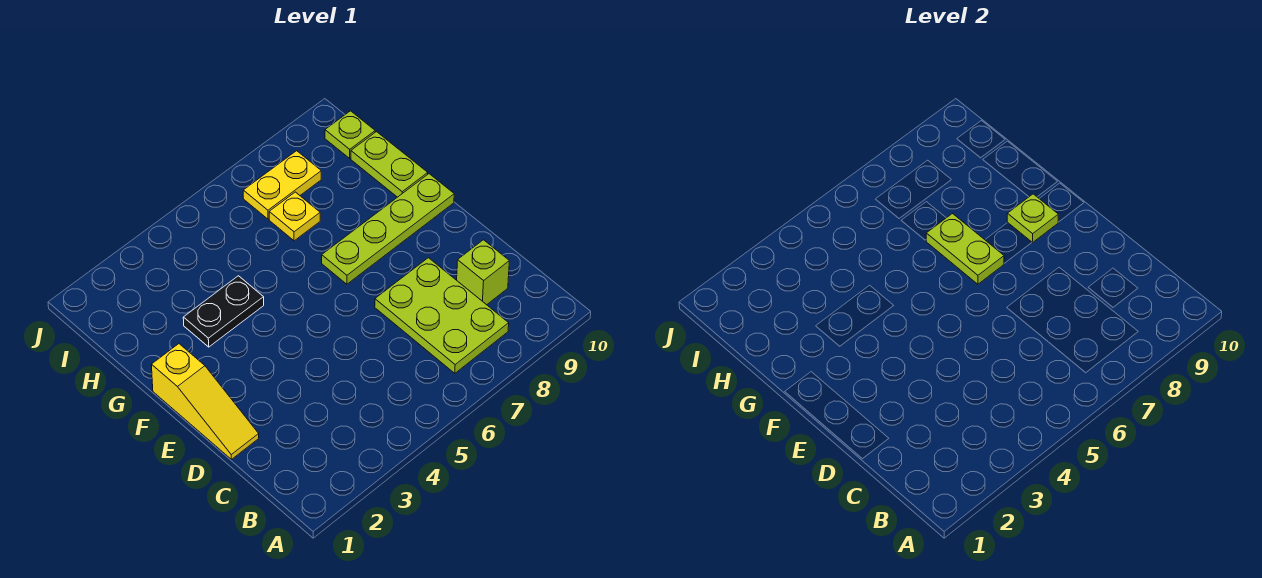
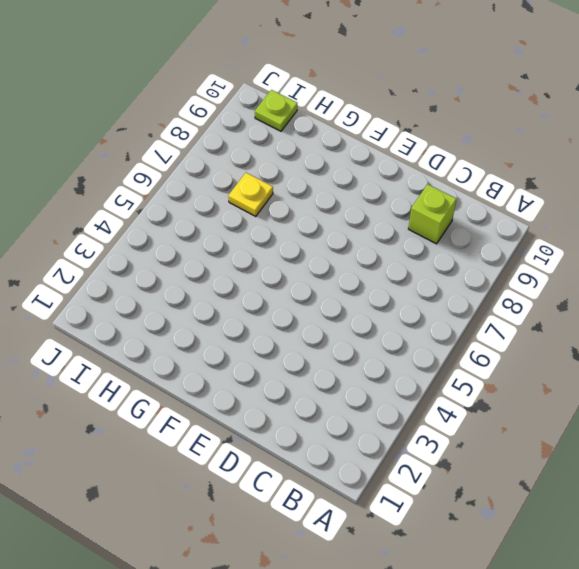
none -> lime 2x3 plate [375,258,509,373]
none -> yellow 1x3 slope [151,344,259,459]

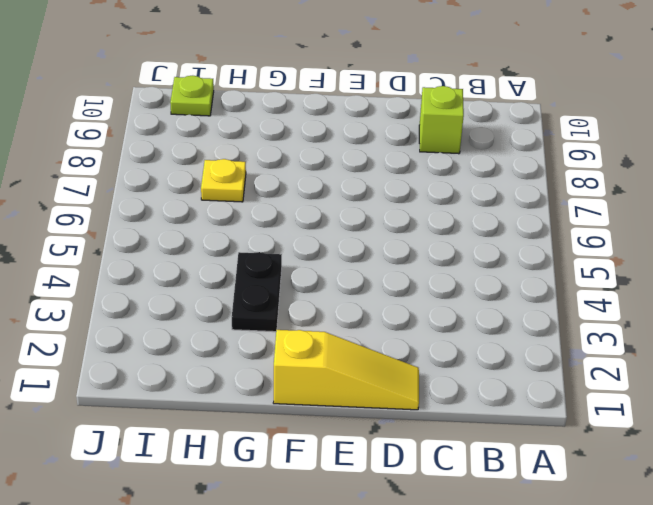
none -> lime 2x3 plate [375,258,509,373]
none -> lime 1x4 plate [322,174,454,284]

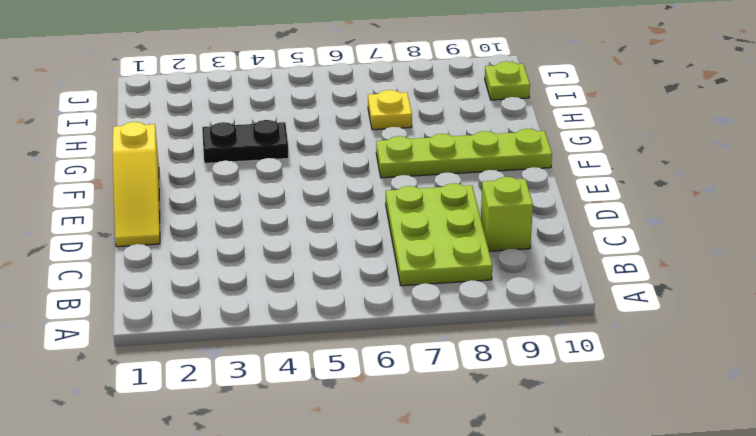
none -> lime 1x2 plate [351,132,428,197]
none -> yellow 1x2 plate [243,151,321,219]

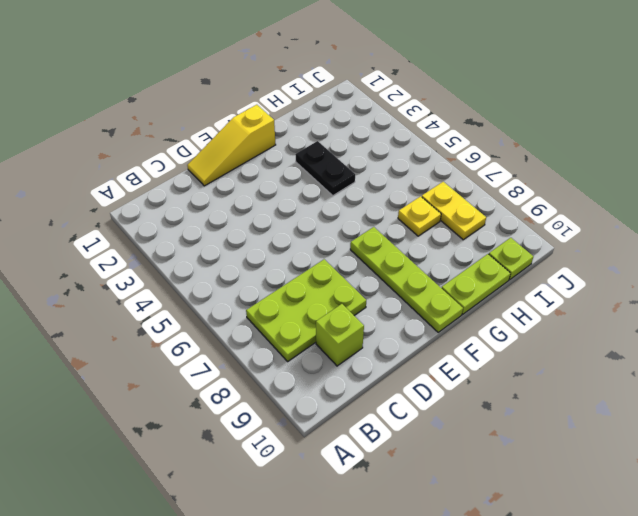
none -> lime 1x2 plate [926,214,1004,284]
none -> lime 1x1 plate [1007,194,1058,243]

